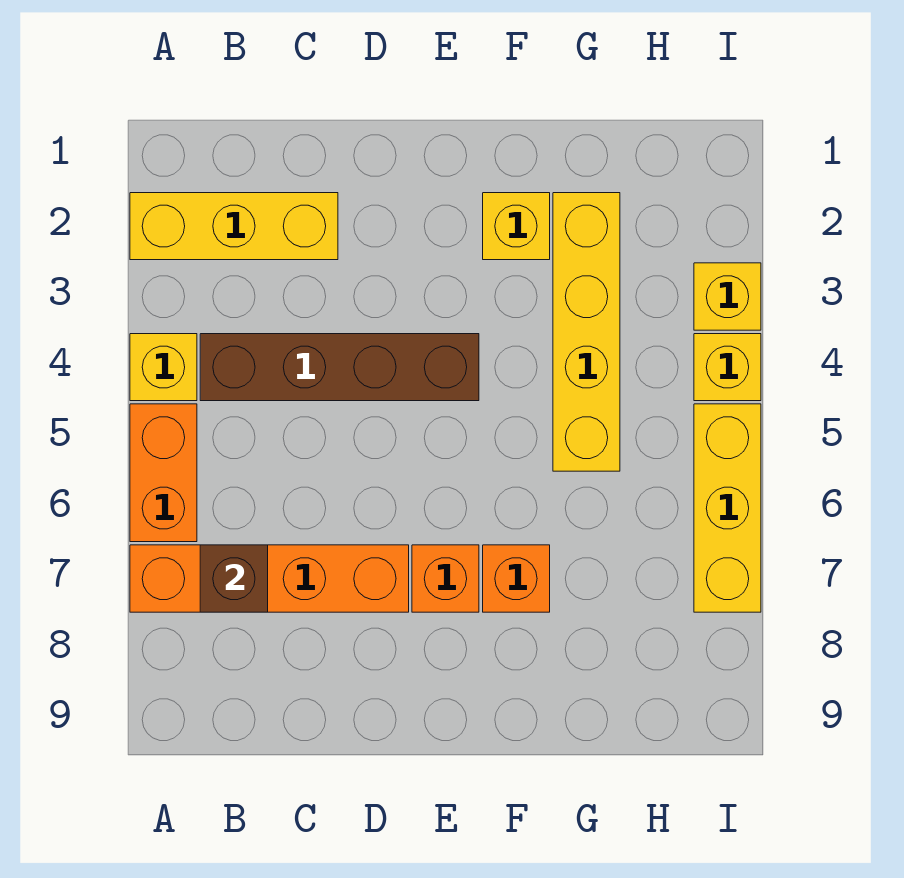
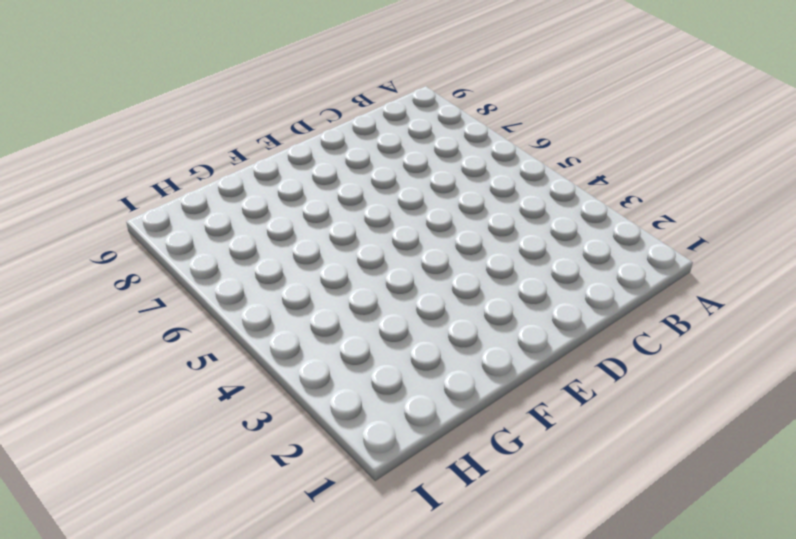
none -> yellow 1x3 brick [130,193,338,260]
none -> yellow 1x1 brick [130,334,197,401]
none -> orange 1x2 brick [130,404,197,542]

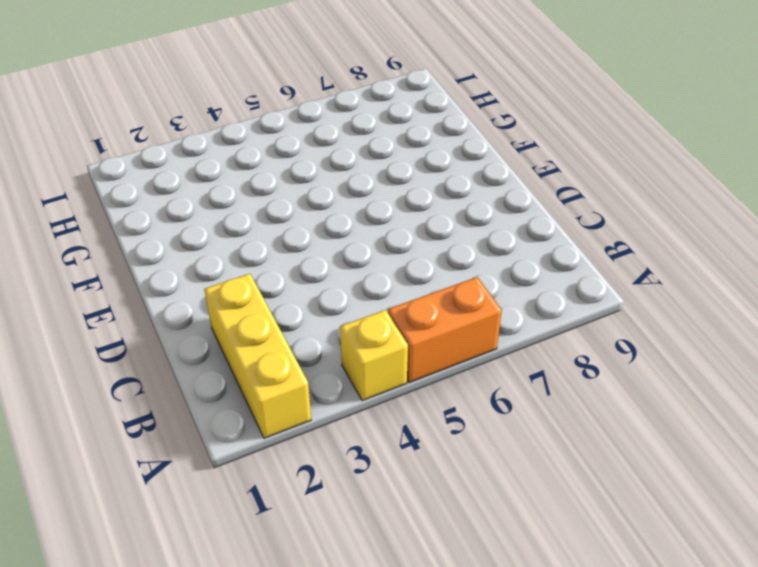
none -> orange 1x4 brick [130,545,409,612]
none -> brown 1x4 brick [200,334,479,401]
none -> orange 1x1 brick [412,545,479,612]

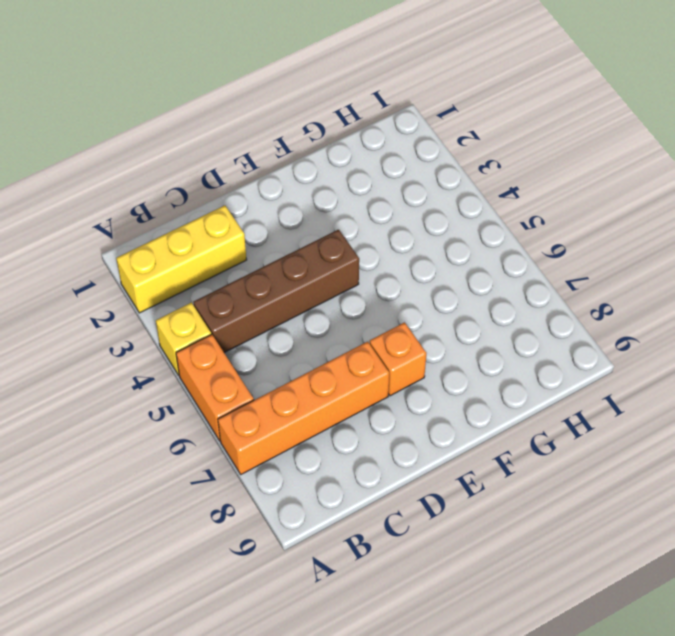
none -> yellow 1x1 brick [483,193,550,260]
none -> orange 1x1 brick [483,545,550,612]
none -> yellow 1x4 brick [553,193,620,471]

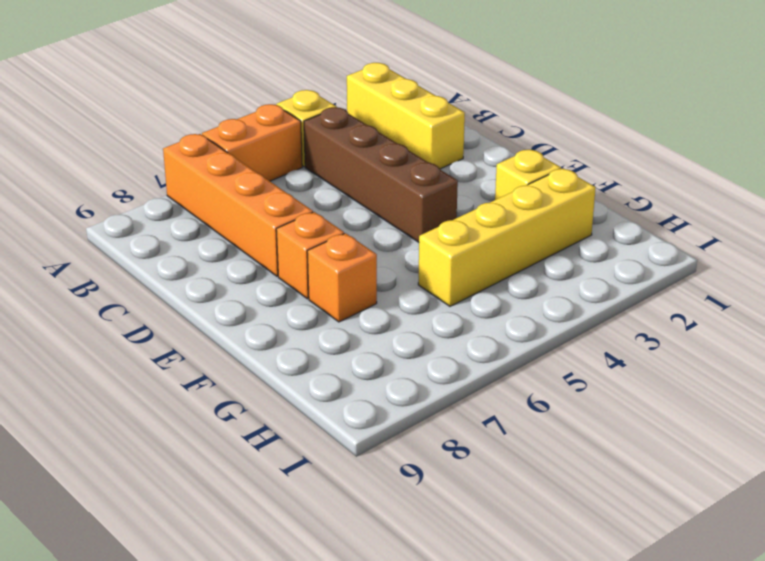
none -> yellow 1x1 brick [694,263,761,330]
none -> yellow 1x1 brick [694,334,761,401]
none -> yellow 1x3 brick [694,404,761,612]

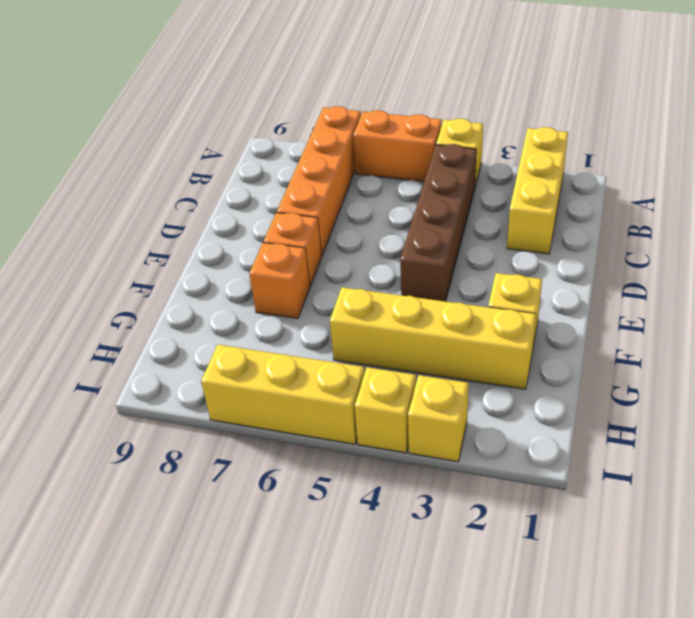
none -> brown 1x1 brick [200,545,268,612]

